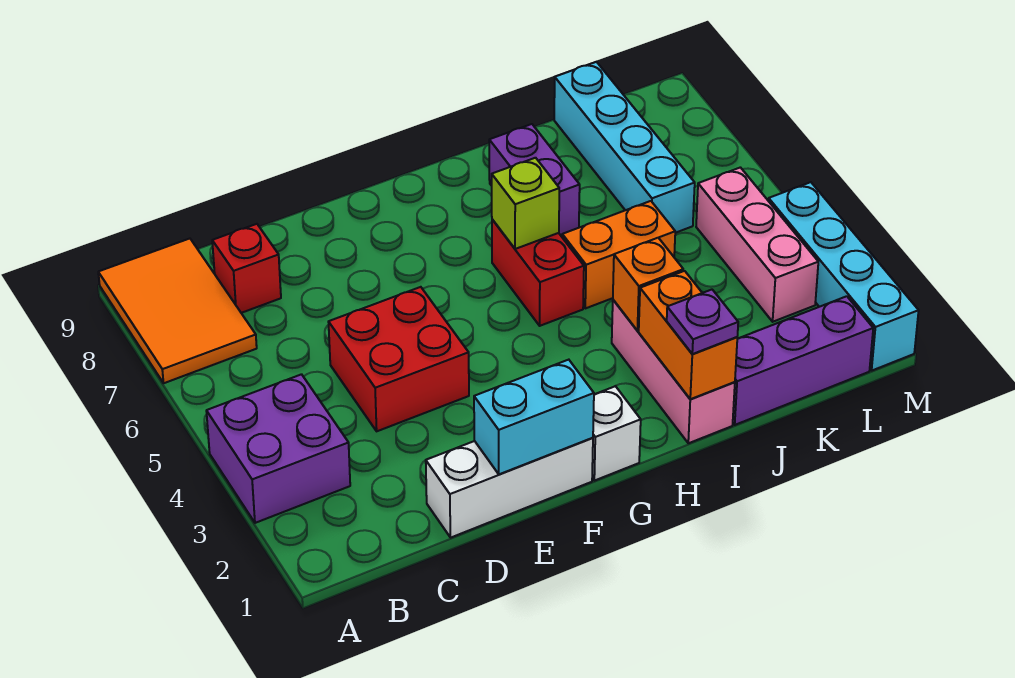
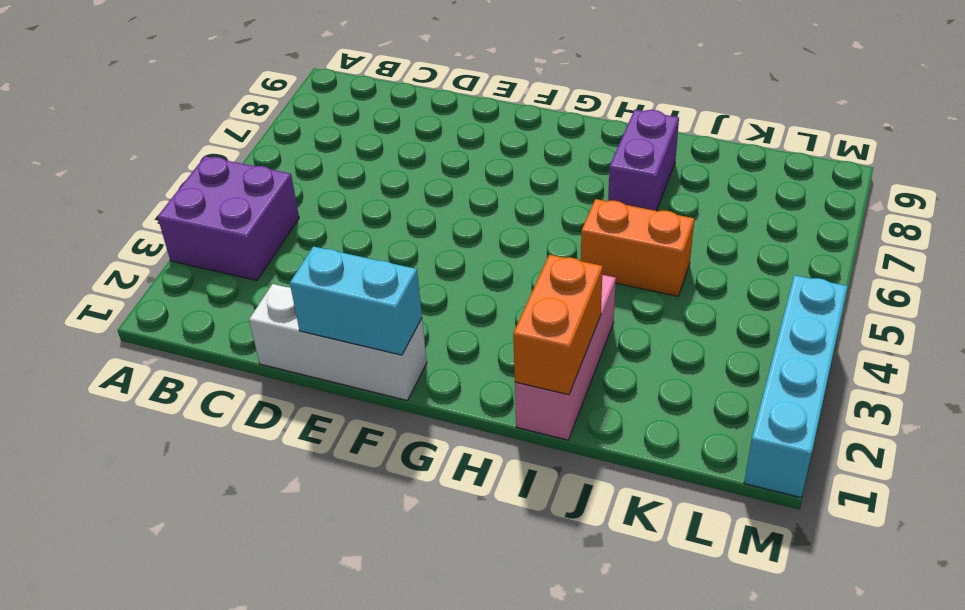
none -> orange 2x3 tile [98,239,257,383]
none -> red 1x1 brick [212,224,281,313]
none -> red 2x2 brick [329,287,469,431]

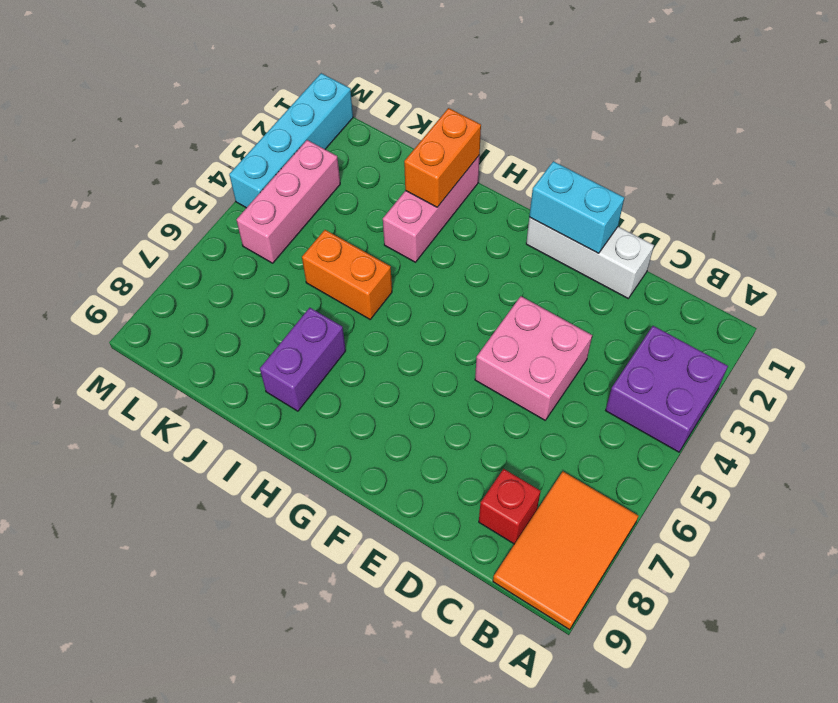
pink 2x2 brick [475,296,592,420] -> red 2x2 brick [329,287,469,431]
none -> white 1x1 brick [592,386,641,481]
none -> red 1x2 brick [492,219,584,326]
none -> purple 1x3 brick [733,296,873,425]

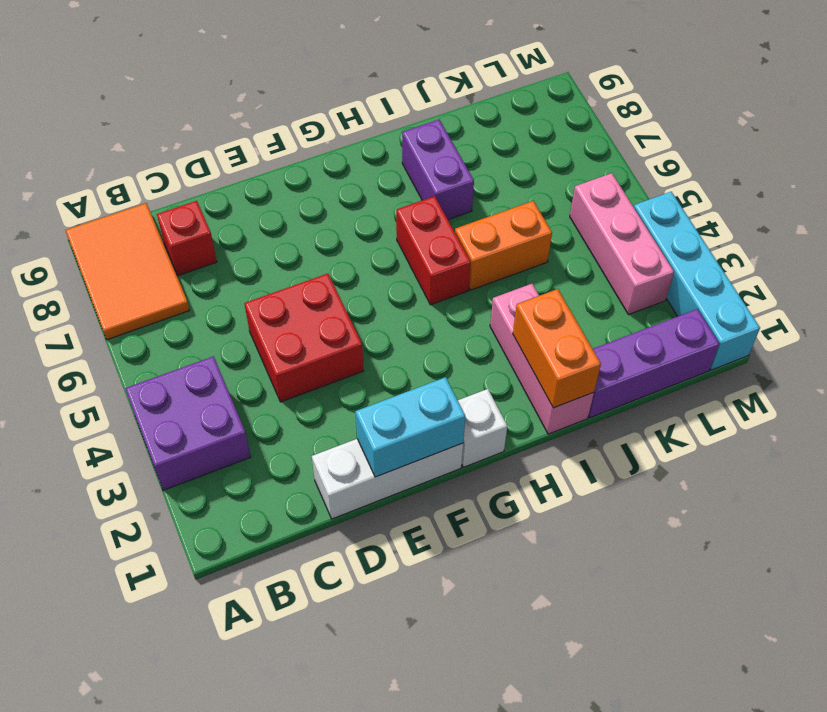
none -> cyan 1x4 brick [554,62,695,233]
none -> lime 1x1 brick [492,158,559,249]
none -> orange 1x1 brick [613,238,683,331]

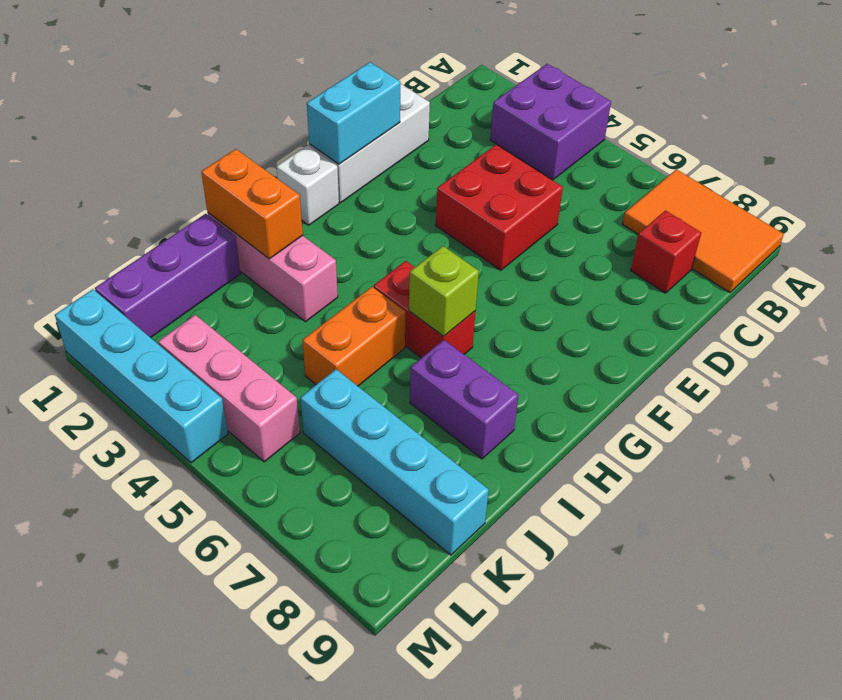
none -> orange 1x1 brick [613,238,683,331]
none -> purple 1x1 plate [667,290,738,354]

